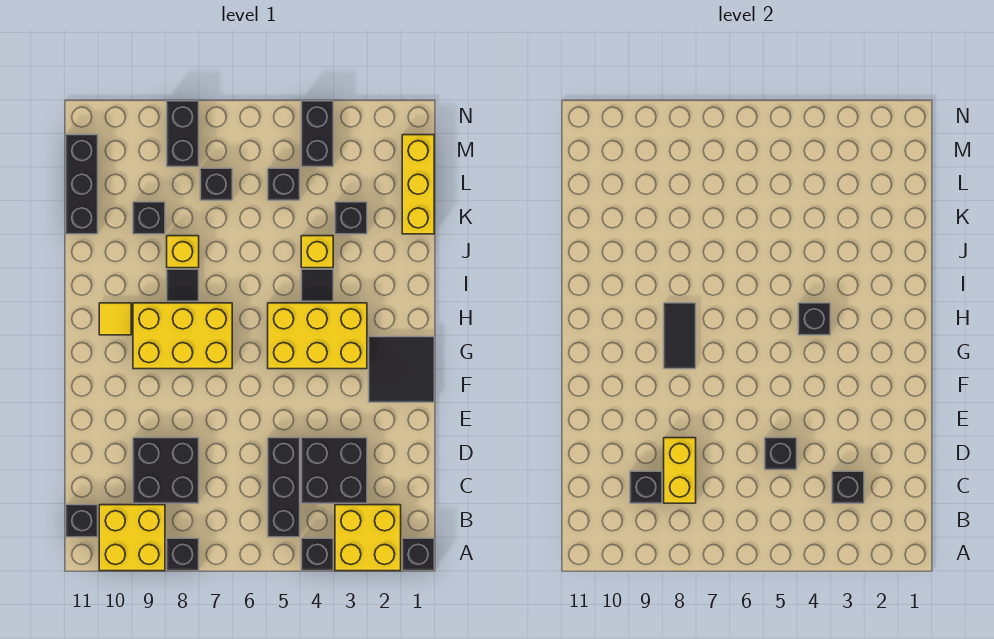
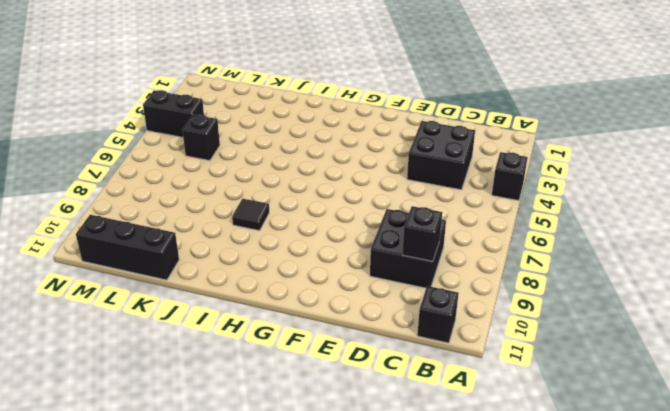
none -> black 1x1 brick [402,538,434,571]
none -> yellow 2x2 brick [335,505,401,571]
none -> black 1x1 brick [167,538,199,571]
none -> yellow 2x2 brick [99,505,165,571]

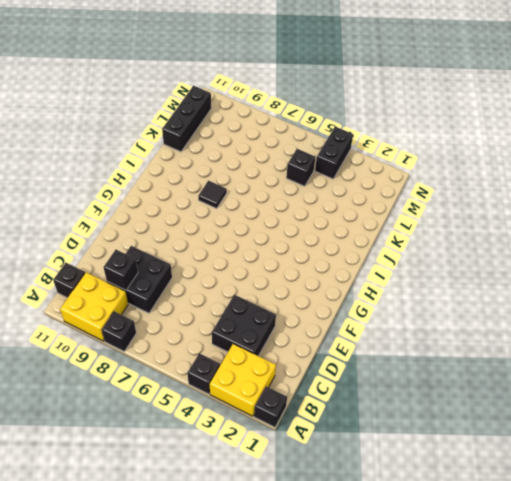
none -> black 1x3 brick [268,438,300,537]
none -> black 2x2 tile [369,337,434,402]
none -> yellow 2x3 brick [268,303,367,369]
none -> yellow 2x3 brick [133,303,232,369]

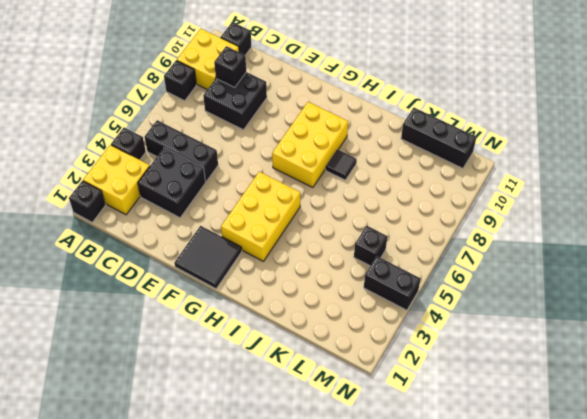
none -> yellow 1x1 tile [99,303,131,335]
none -> black 1x1 tile [301,269,333,301]
none -> yellow 1x1 brick [301,236,333,268]
none -> yellow 1x1 brick [167,236,199,268]

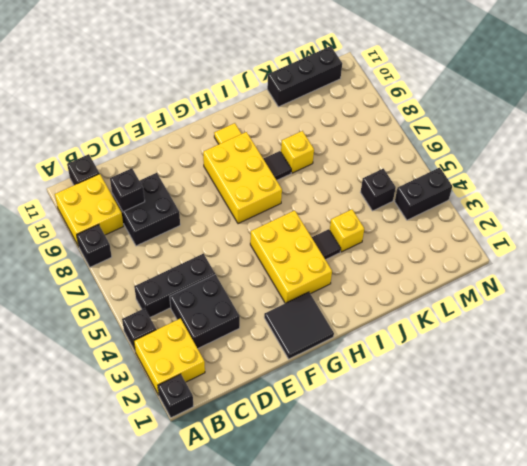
none -> yellow 1x3 brick [402,135,434,234]
none -> black 1x1 brick [335,202,367,234]
none -> black 1x1 brick [133,202,165,234]
none -> black 1x1 brick [200,168,232,200]

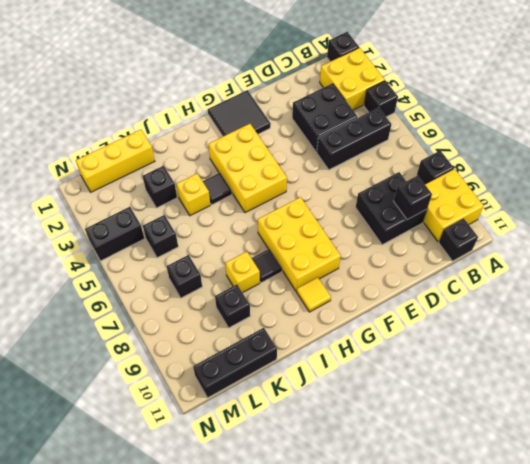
none -> black 1x2 brick [167,101,199,167]
none -> black 1x1 brick [832,471,864,503]
none -> yellow 1x2 brick [664,438,696,503]
none -> black 1x1 brick [765,438,797,470]

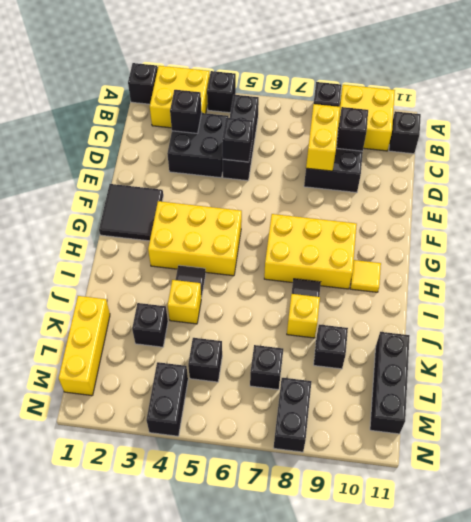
none -> black 1x2 tile [664,303,696,369]
none -> black 1x1 brick [798,303,830,335]

